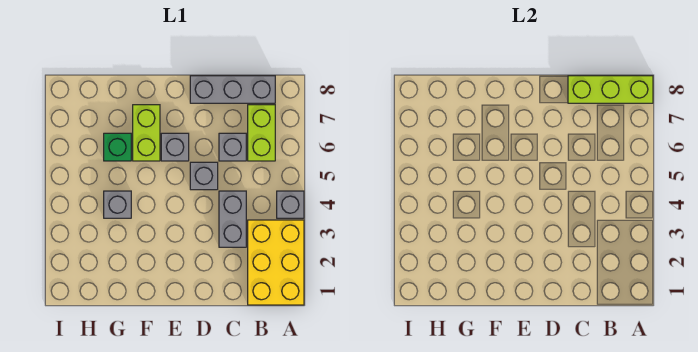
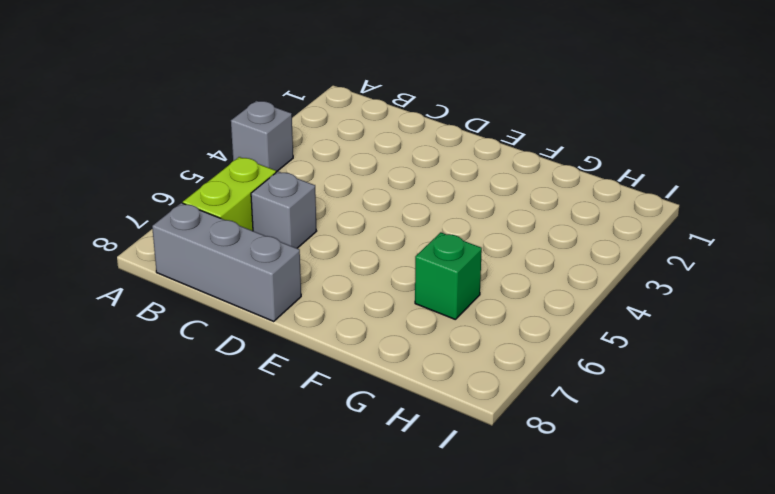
none -> yellow 2x3 brick [248,220,304,305]
none -> grey 1x2 brick [219,191,246,247]
none -> grey 1x1 brick [190,162,218,190]

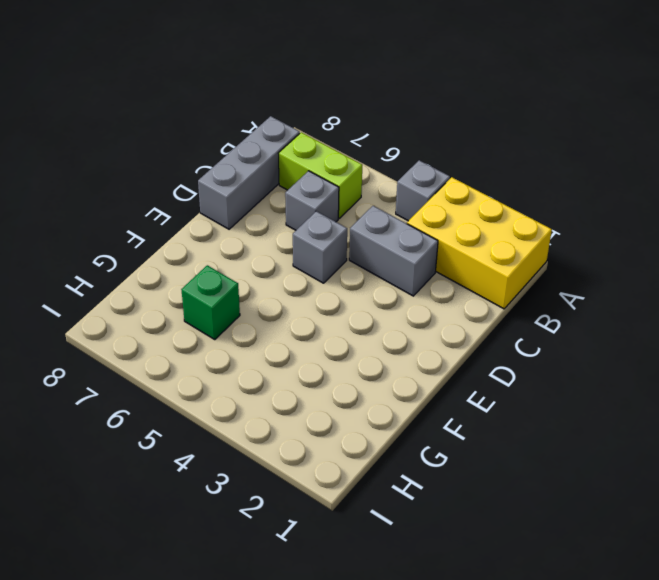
none -> grey 1x1 brick [161,133,189,161]
none -> lime 1x2 brick [133,105,160,161]
none -> grey 1x1 brick [104,191,131,218]

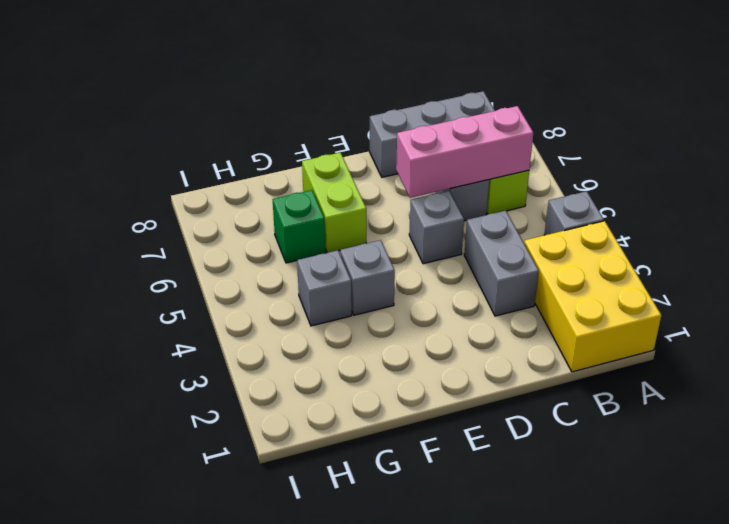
pink 1x3 brick [396,106,533,198] -> none
grey 1x1 brick [340,240,395,315] -> grey 1x1 brick moved to [161,133,189,161]
none -> lime 1x3 brick [568,76,653,103]

